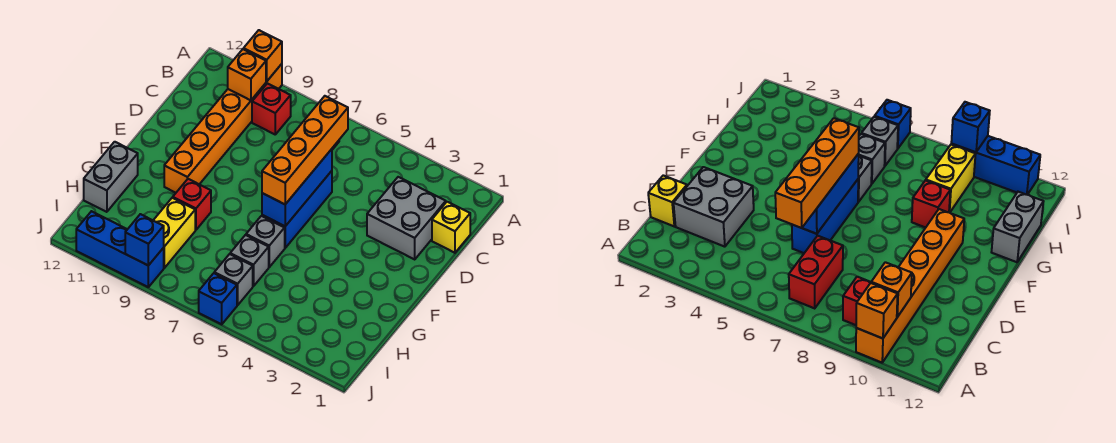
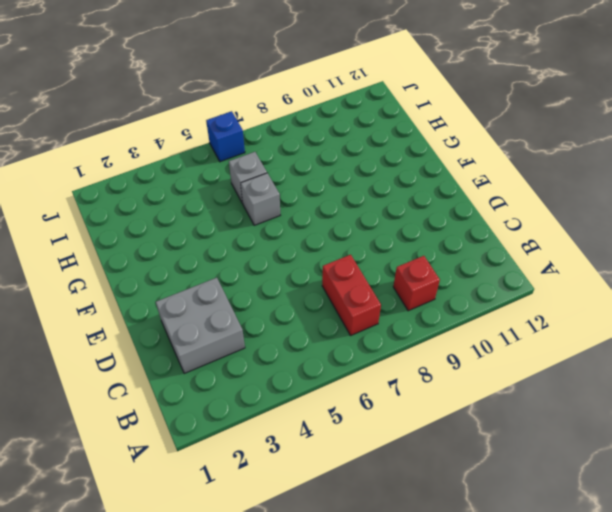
none -> orange 1x6 brick [164,64,282,193]
none -> yellow 1x1 brick [432,202,470,253]
none -> blue 1x3 brick [262,171,332,248]

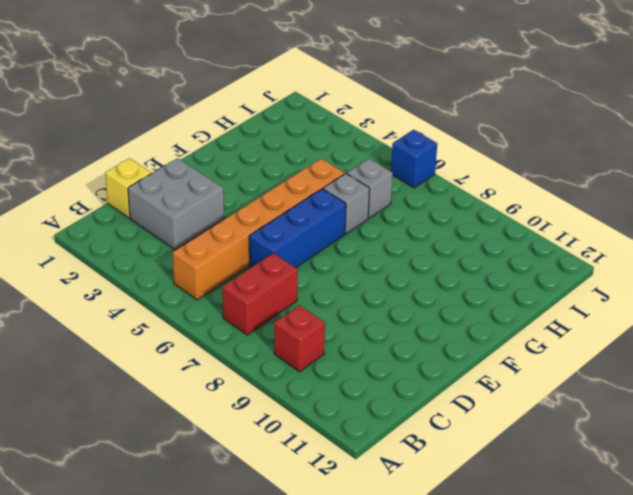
orange 1x6 brick [173,159,344,300] -> orange 1x6 brick moved to [164,64,282,193]
none -> red 1x1 brick [173,179,211,230]
none -> grey 1x2 brick [84,142,138,212]
none -> yellow 1x2 brick [153,198,195,268]

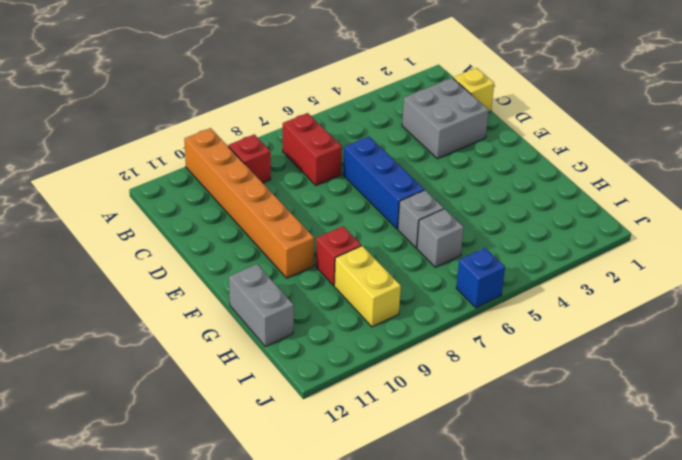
none -> grey 1x1 brick [214,254,253,305]
none -> blue 1x3 brick [76,211,164,287]
none -> orange 1x1 brick [244,30,282,81]

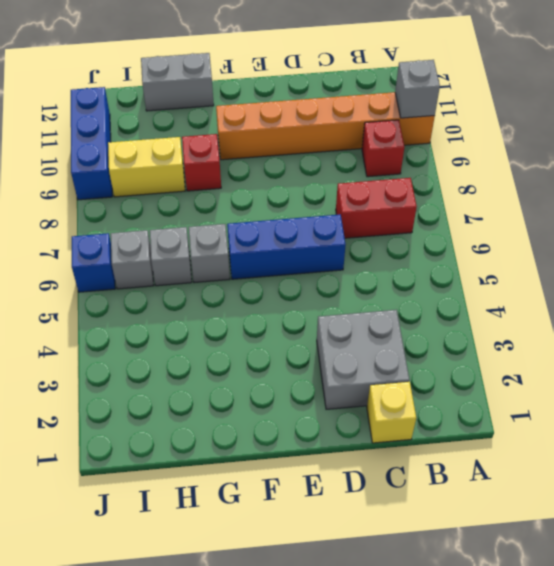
grey 1x1 brick [395,60,440,118] -> orange 1x1 brick [244,30,282,81]
none -> orange 1x1 brick [228,49,266,100]
none -> blue 1x3 brick [262,149,332,226]
none -> blue 1x1 brick [125,214,164,265]

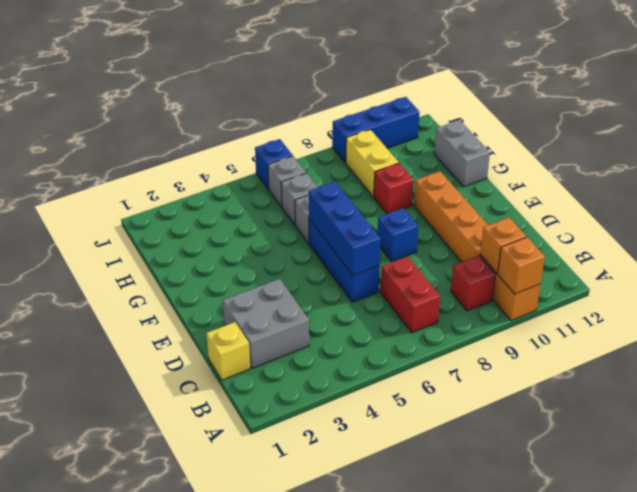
blue 1x1 brick [377,208,418,261] -> blue 1x1 brick moved to [125,214,164,265]
none -> orange 1x4 brick [262,96,348,204]

